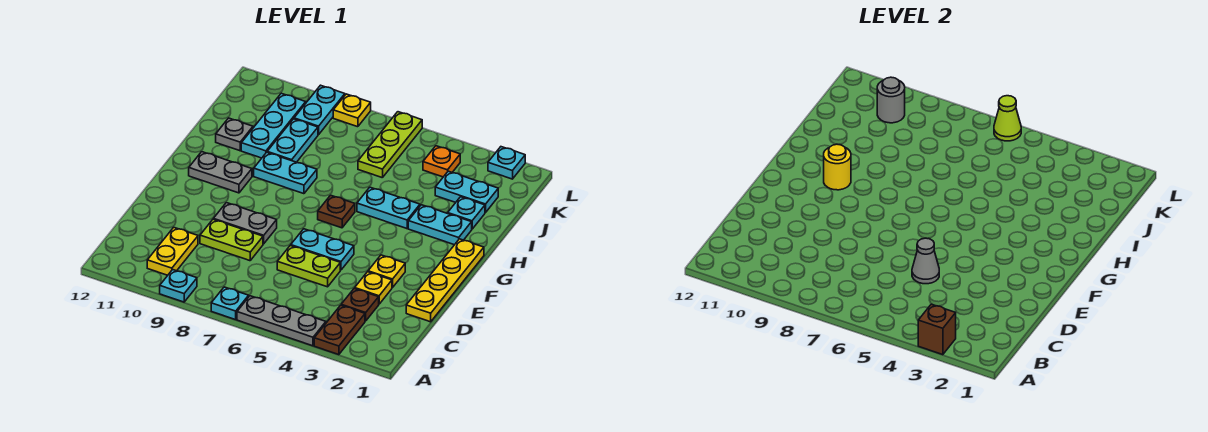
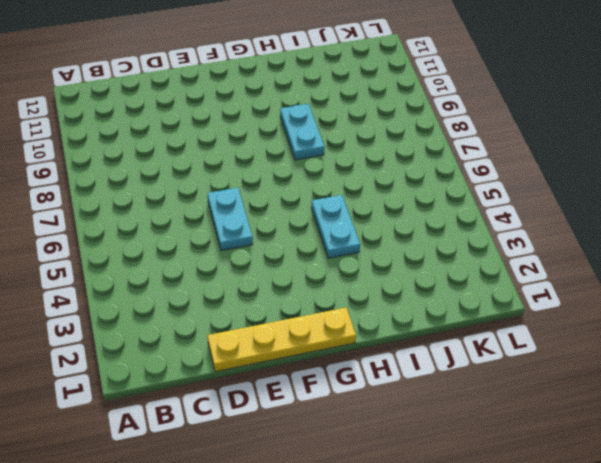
none -> brown 1x2 plate [314,305,365,355]
none -> grey 1x3 plate [237,296,326,346]
none -> cyan 1x1 plate [211,287,249,320]
none -> cyan 1x1 plate [160,270,197,302]

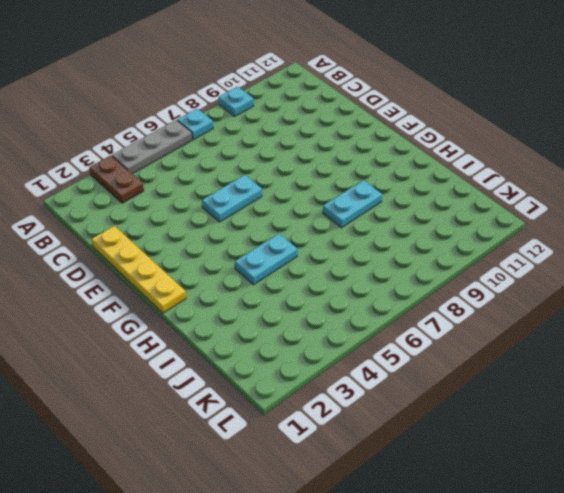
none -> yellow 1x2 plate [147,227,198,275]
none -> brown 1x1 plate [341,288,379,321]
none -> yellow 1x1 plate [355,272,392,304]
none -> lime 1x2 plate [277,245,340,287]

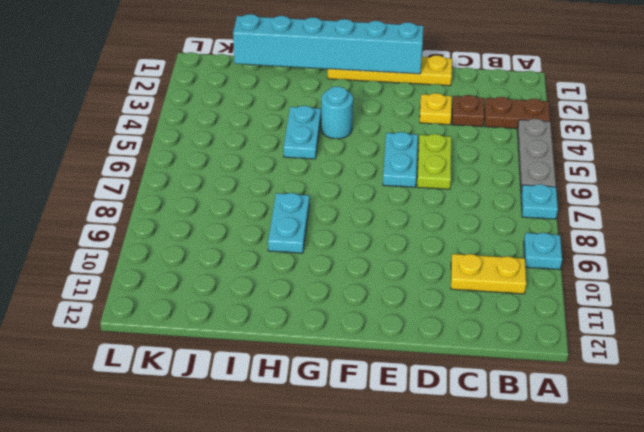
cyan 1x6 brick [233,14,423,74] -> none
cyan 1x1 round brick [321,86,353,139] -> none
none -> lime 1x2 plate [200,219,263,261]
none -> yellow 1x1 plate [368,255,405,288]
none -> grey 1x2 plate [214,203,277,244]
none -> brown 1x1 plate [318,195,355,228]

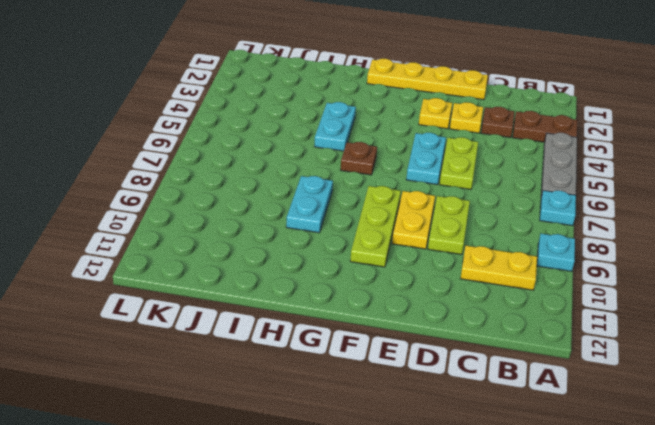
yellow 1x2 plate [392,191,435,249] -> grey 1x2 plate [214,203,277,244]
lime 1x3 plate [350,186,401,267] -> lime 1x3 plate turned to [358,112,422,178]
none -> grey 1x2 plate [189,152,252,193]
none -> cyan 1x2 plate [408,205,472,245]
none -> cyan 1x1 plate [448,197,485,229]
none -> cyan 1x2 plate [267,119,318,162]

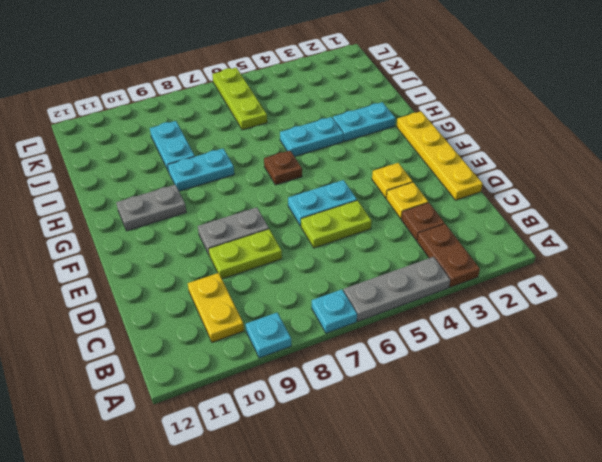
none -> cyan 1x1 plate [448,197,485,229]
none -> cyan 1x3 plate [241,93,306,158]
none -> grey 1x1 plate [216,118,253,151]
none -> cyan 1x2 plate [435,171,498,213]

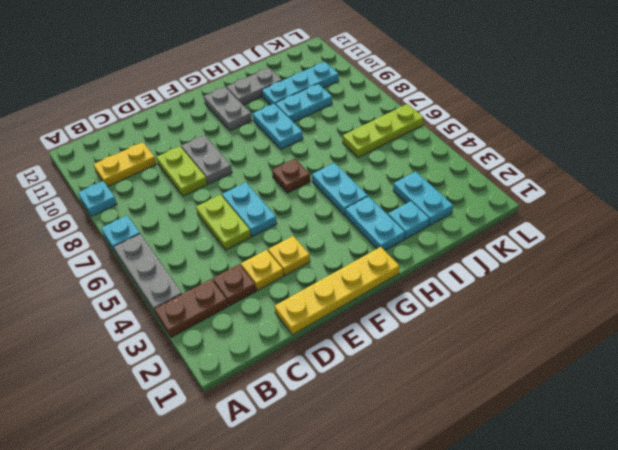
grey 1x2 plate [226,68,282,105] -> grey 1x1 plate [216,118,253,151]
none -> orange 1x1 plate [423,146,460,177]
none -> cyan 1x2 plate [294,85,345,135]
none -> cyan 1x1 plate [488,147,525,179]
none -> yellow 1x1 plate [333,94,371,127]

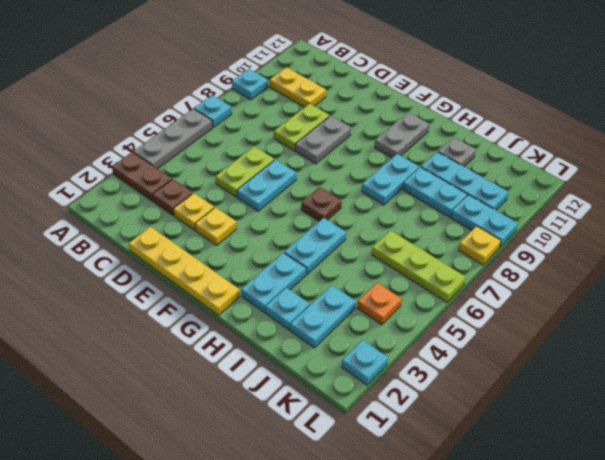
none -> brown 1x1 brick [918,304,956,355]
none -> grey 1x1 cone [912,238,939,284]
none -> yellow 1x1 round brick [824,144,851,190]
none -> grey 1x1 round brick [877,77,905,123]

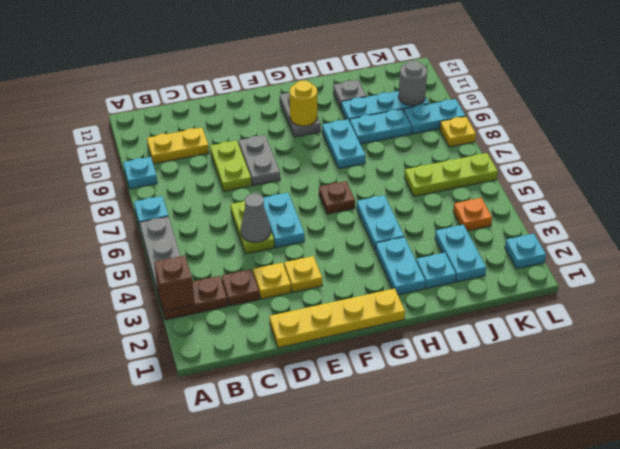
none -> lime 1x1 cone [994,96,1021,141]

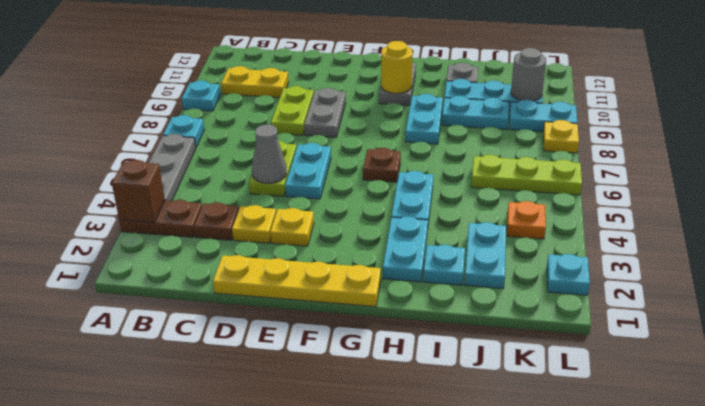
none -> lime 1x1 cone [994,96,1021,141]

